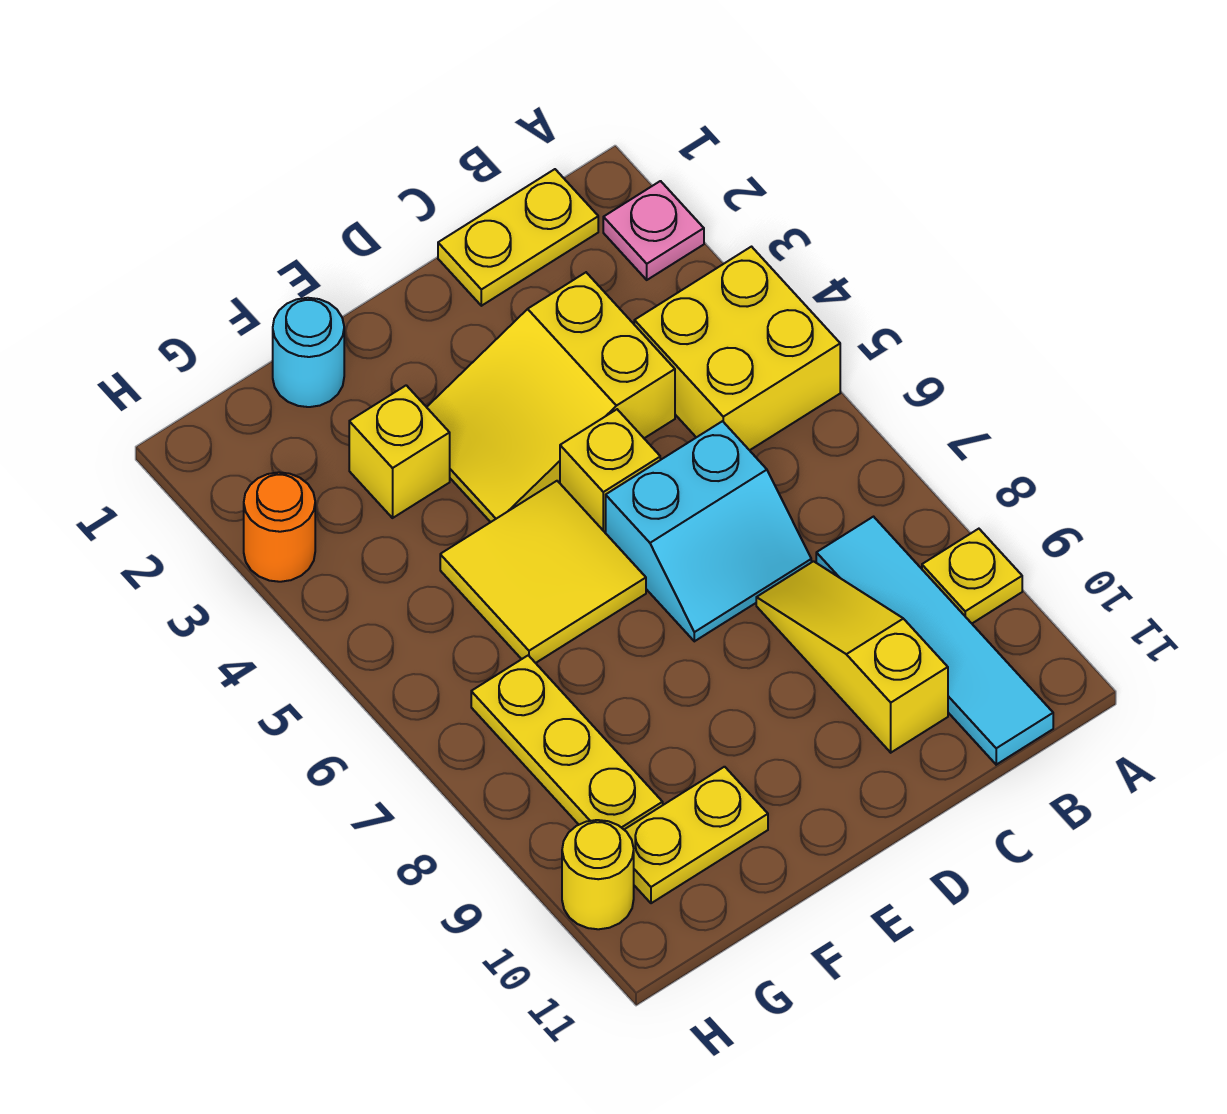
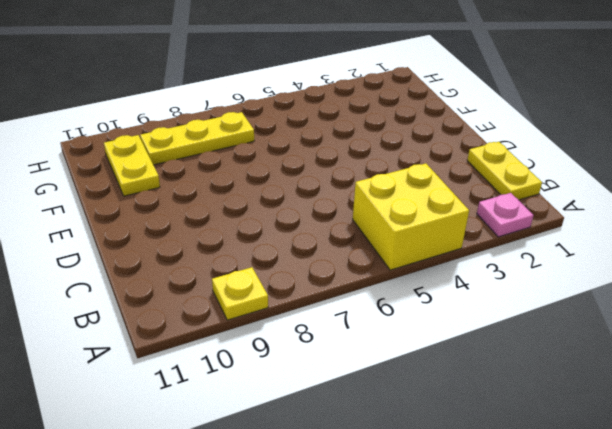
none -> cyan 1x4 tile [816,517,1053,765]
none -> yellow 2x3 slope [427,273,675,522]
none -> cyan 2x2 slope [606,421,811,641]

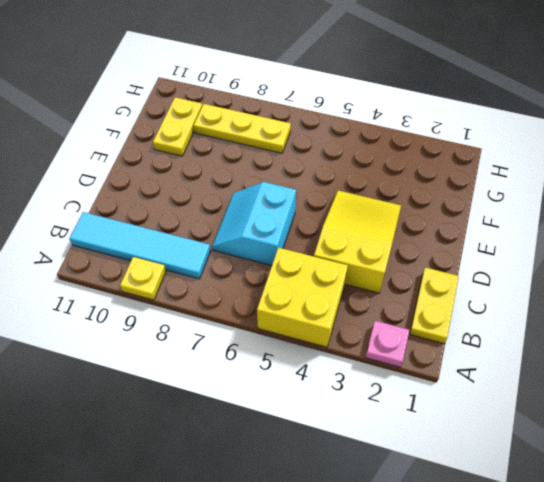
none -> yellow 1x3 slope [756,561,948,753]
none -> yellow 1x1 brick [560,409,660,533]
none -> yellow 2x2 tile [440,481,646,663]

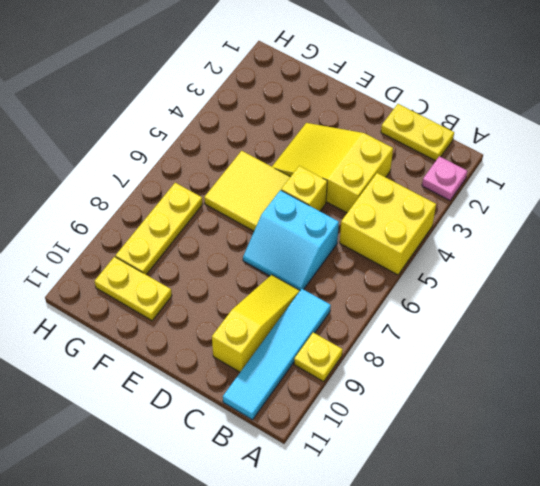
none -> cyan 1x1 round brick [273,298,344,407]
none -> yellow 1x1 brick [349,385,450,518]
none -> orange 1x1 round brick [244,472,315,582]

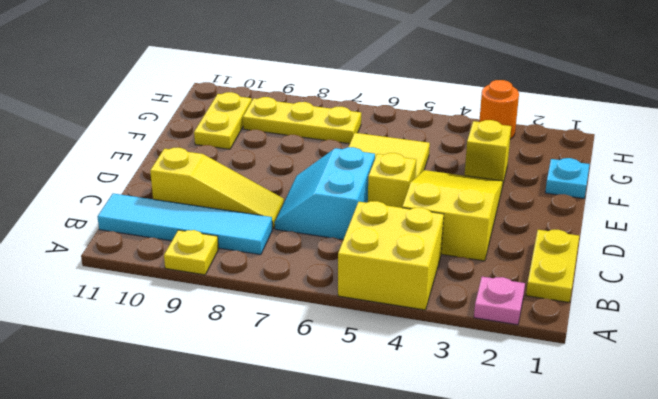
cyan 1x1 plate [545,158,590,198] -> cyan 1x1 round brick [273,298,344,407]
none -> yellow 1x1 round brick [562,820,634,929]

